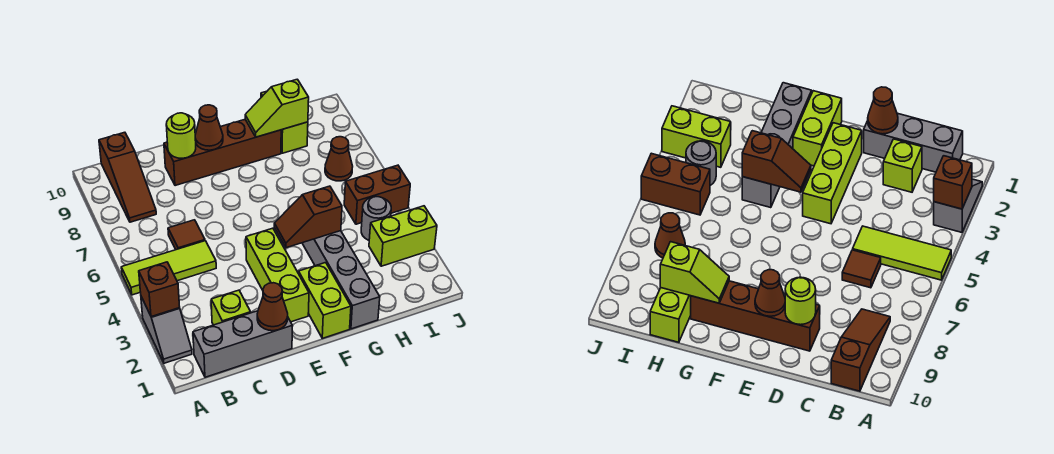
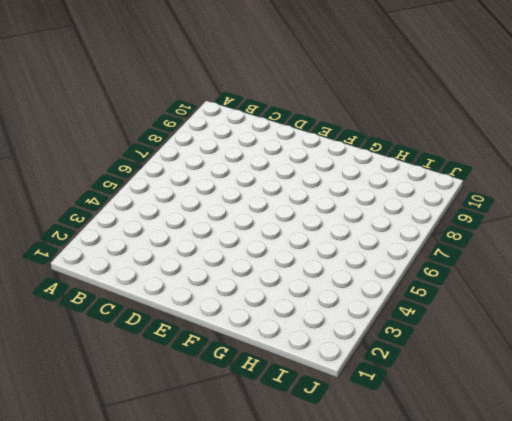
none -> grey 1x2 slope [141,297,192,363]
none -> lime 1x3 tile [121,241,216,295]
none -> grey 1x3 brick [193,311,292,377]

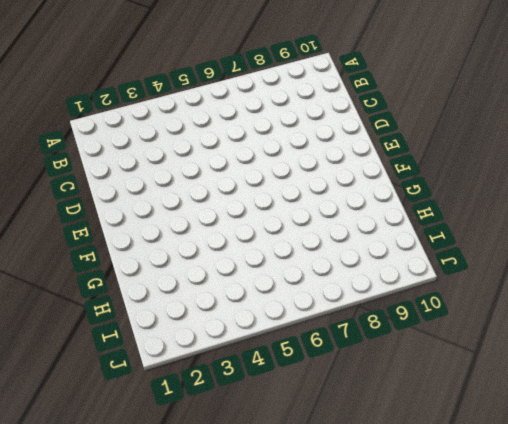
none -> grey 1x2 slope [141,297,192,363]
none -> lime 1x3 tile [121,241,216,295]
none -> grey 1x3 brick [193,311,292,377]

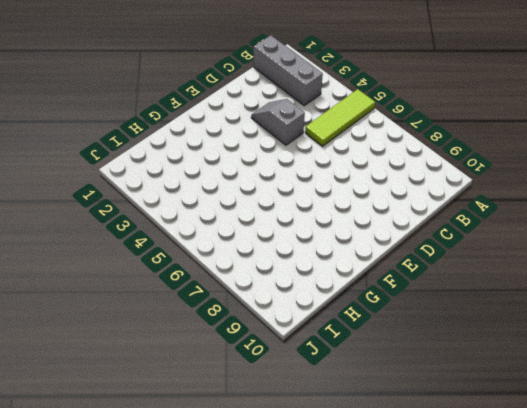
grey 1x3 brick [254,35,323,106] -> grey 1x3 brick turned to [193,311,292,377]
grey 1x2 slope [251,99,305,145] -> grey 1x2 slope moved to [141,297,192,363]
none -> brown 1x3 slope [99,132,156,222]
none -> lime 1x1 brick [211,290,251,325]
none -> brown 1x1 tile [168,220,205,250]

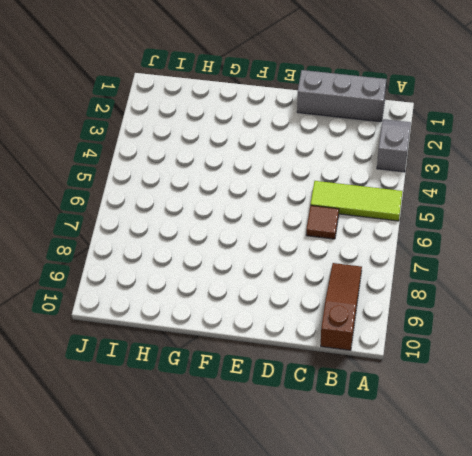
none -> lime 1x1 brick [211,290,251,325]
none -> brown 1x4 brick [164,120,281,186]
none -> lime 1x3 brick [246,228,309,322]

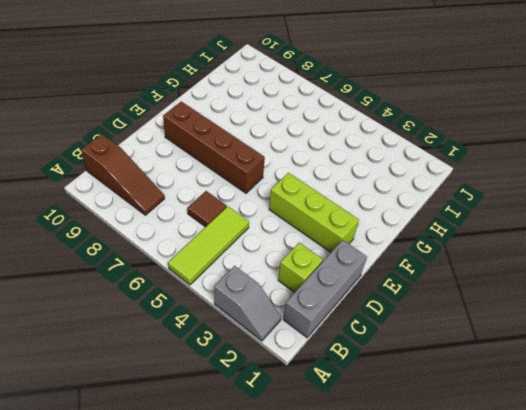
brown 1x4 brick [163,101,265,193] -> brown 1x4 brick turned to [164,120,281,186]
none -> lime 1x2 brick [299,263,351,338]
none -> grey 1x4 brick [302,231,380,329]
none -> lime 1x2 brick [261,91,308,153]

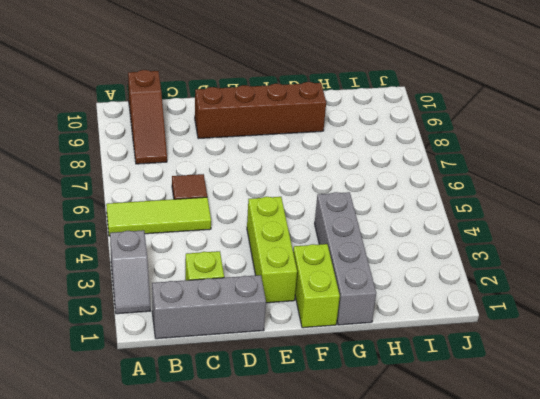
none -> lime 1x2 brick [261,91,308,153]
none -> lime 1x2 brick [369,206,437,266]
none -> grey 1x1 round brick [361,197,391,240]

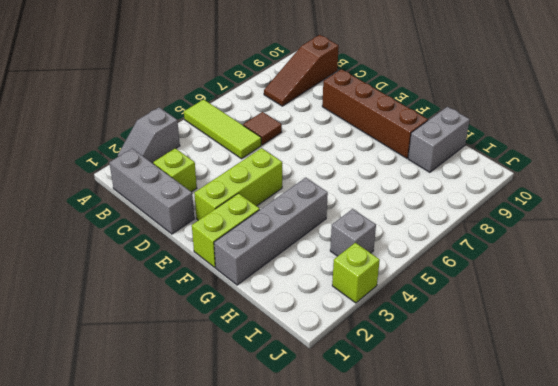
grey 1x2 brick [408,107,470,172] -> lime 1x2 brick [261,91,308,153]
grey 1x1 brick [330,209,376,256] -> grey 1x1 round brick [361,197,391,240]
lime 1x1 brick [332,243,380,303] -> lime 1x2 brick [369,206,437,266]
none -> brown 1x2 brick [344,165,410,224]
none -> brown 1x1 cone [325,137,353,181]
none -> brown 1x1 brick [139,262,180,317]

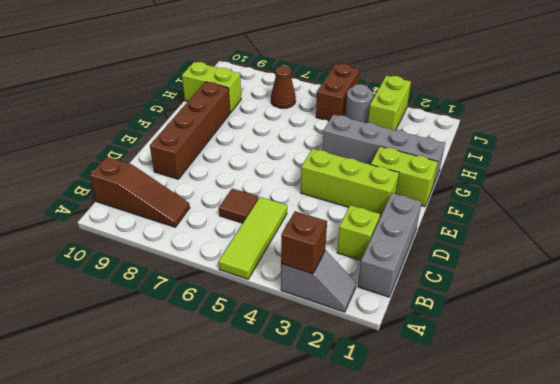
none -> brown 1x1 cone [257,283,288,331]
none -> lime 1x1 round brick [166,113,196,158]
none -> brown 1x1 cone [195,105,223,150]

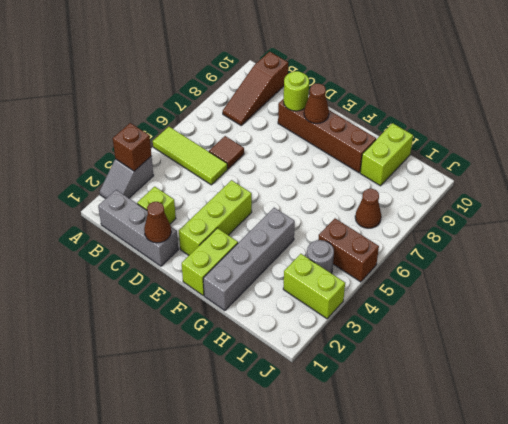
none -> brown 1x2 slope [274,186,342,248]
none -> lime 1x2 slope [245,79,309,137]

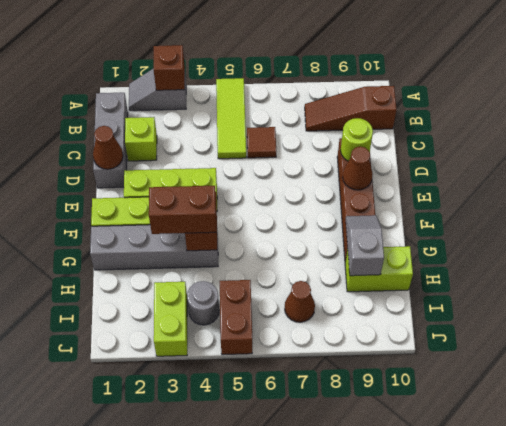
brown 1x2 brick [149,186,216,234] -> none
grey 1x2 slope [346,215,384,276] -> lime 1x2 slope [245,79,309,137]

